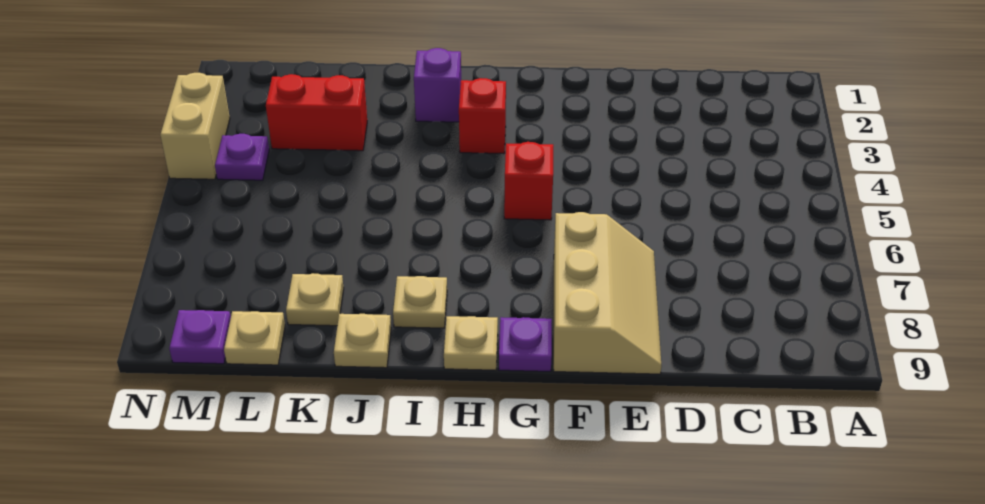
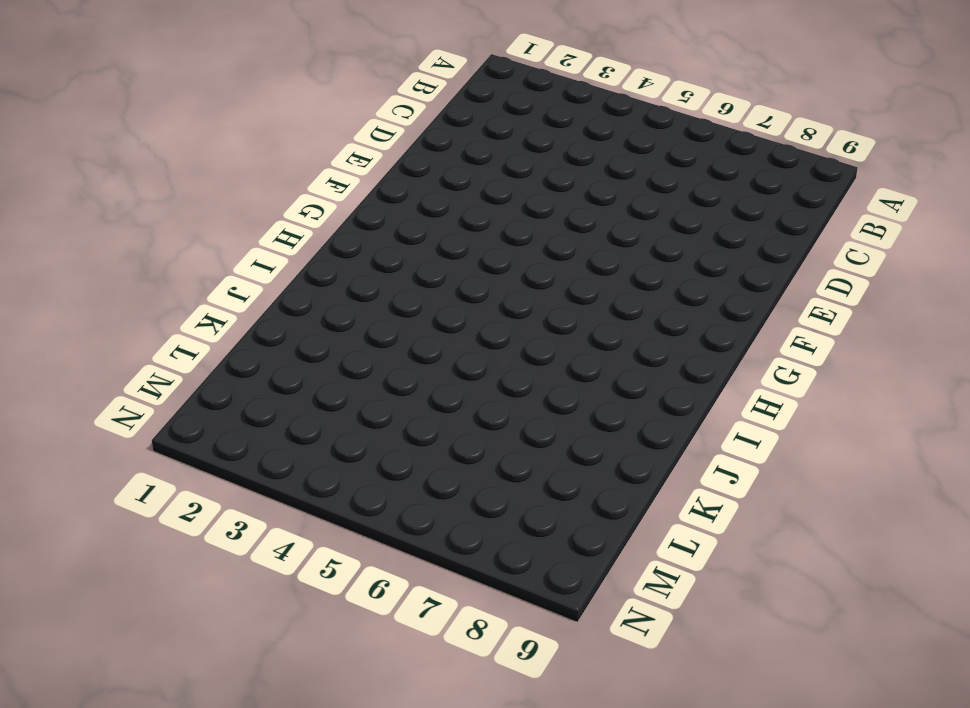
none -> tan 2x3 slope [554,212,662,374]
none -> red 1x1 brick [504,142,553,220]
none -> purple 1x1 plate [499,317,552,371]

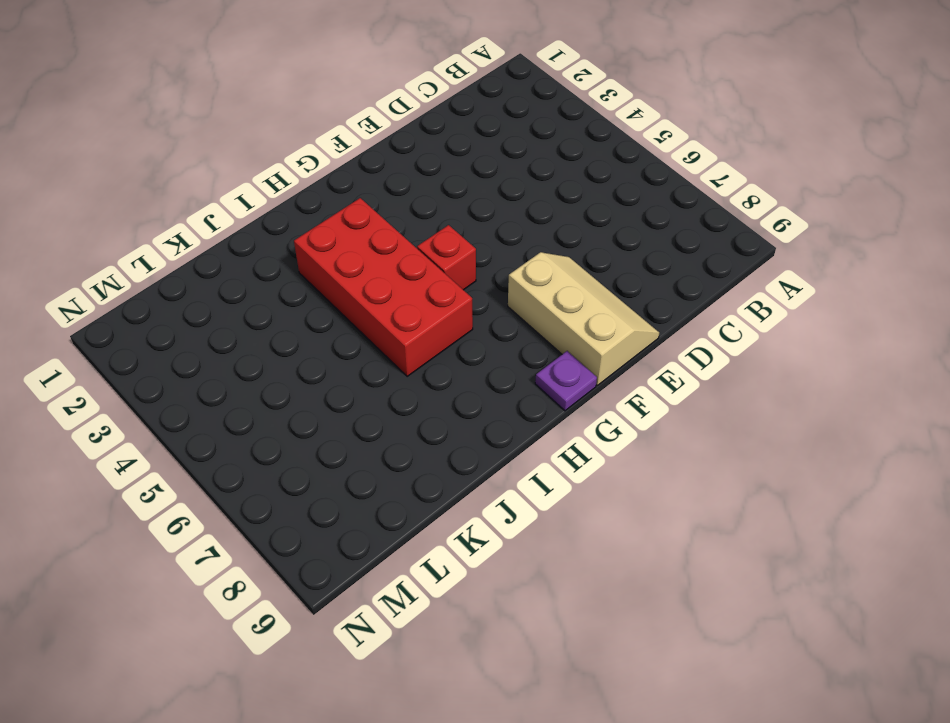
red 2x4 brick [294,198,473,376] -> red 1x1 brick [459,78,506,154]
none -> tan 1x1 plate [444,316,498,370]
none -> purple 1x1 brick [414,48,461,122]
none -> tan 1x1 plate [393,276,447,328]

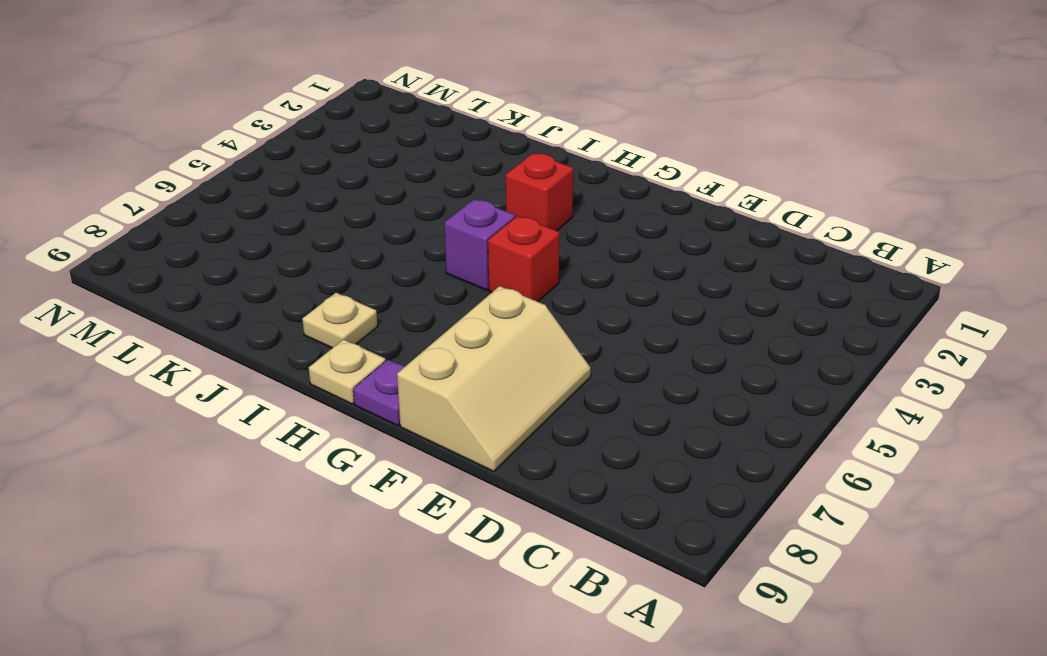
purple 1x1 brick [444,199,515,290] -> purple 1x1 brick moved to [414,48,461,122]
none -> tan 1x1 plate [334,314,391,368]
none -> red 1x2 brick [266,74,367,151]
none -> tan 1x1 plate [286,273,344,326]

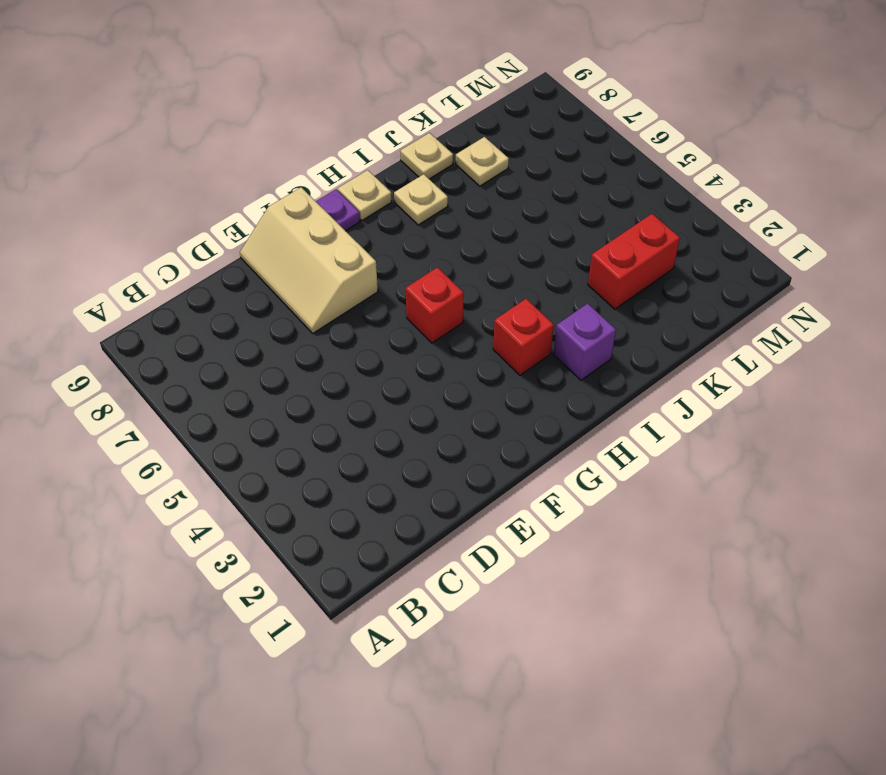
none -> tan 1x1 plate [224,311,285,365]
none -> purple 1x1 plate [215,134,269,180]
none -> purple 1x1 plate [169,310,231,364]

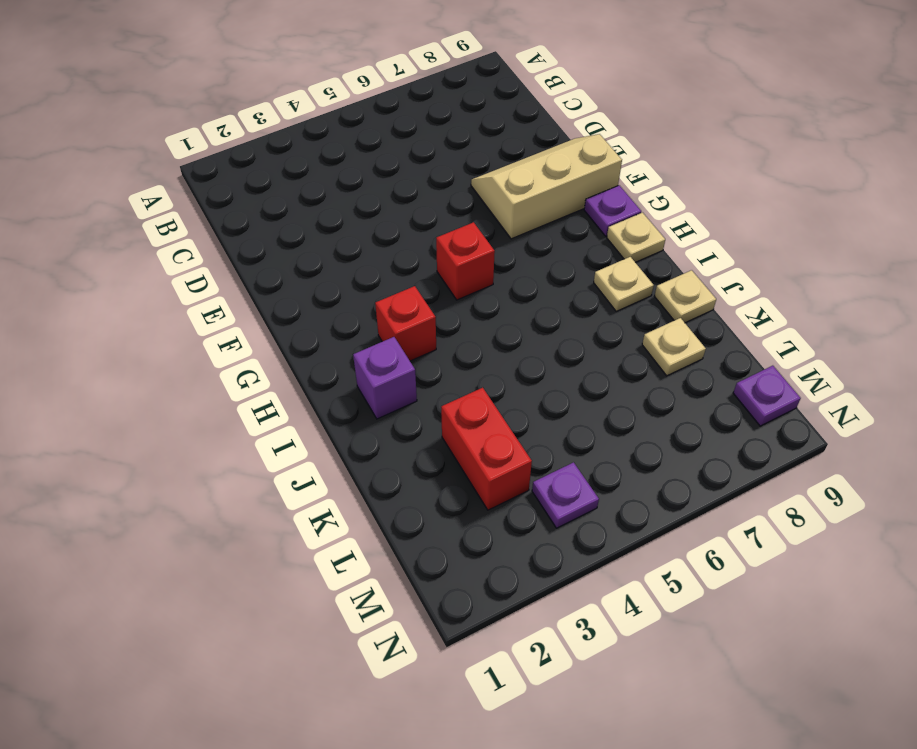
none -> tan 1x1 plate [224,311,285,365]
none -> tan 1x2 brick [160,73,230,179]

